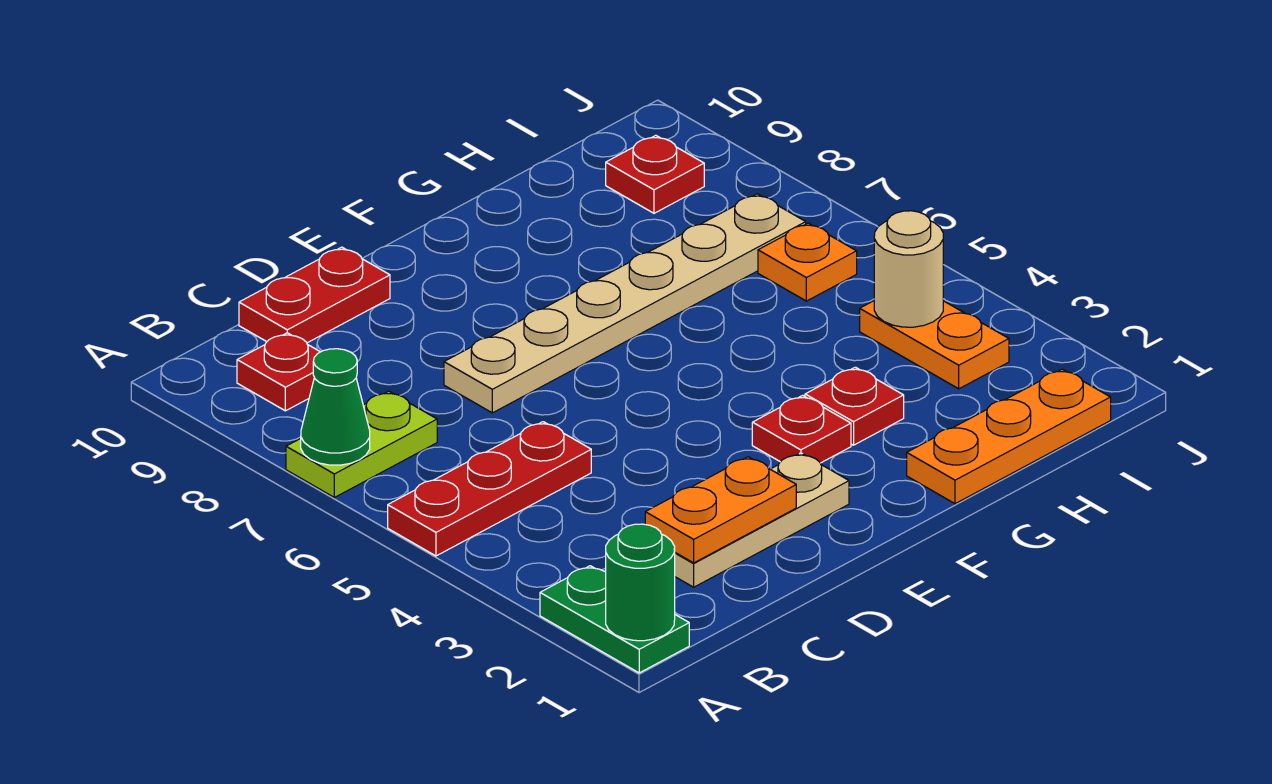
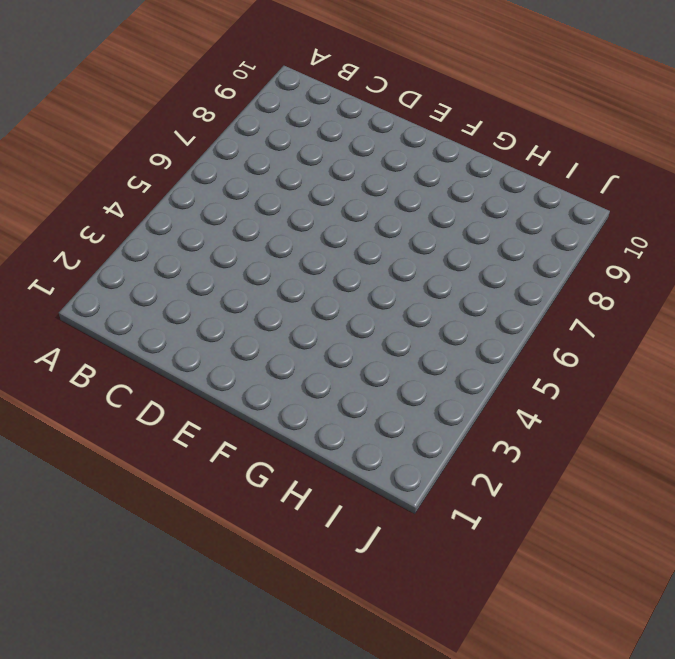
none -> green 1x2 plate [540,566,689,673]
none -> red 1x3 plate [388,422,591,556]
none -> lime 1x2 plate [286,391,437,497]

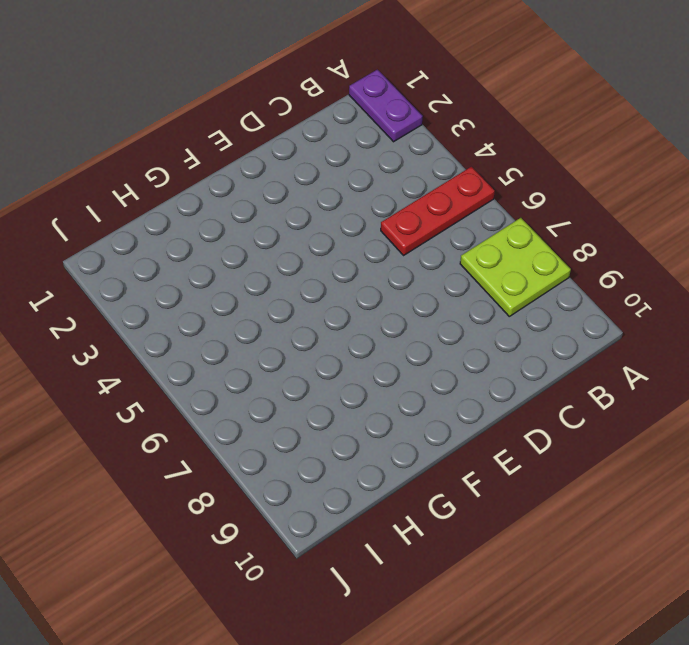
purple 1x2 plate [349,70,423,142] -> green 1x2 plate [540,566,689,673]
lime 2x2 plate [460,218,571,316] -> lime 1x2 plate [286,391,437,497]
none -> red 1x1 plate [237,333,320,411]
none -> tan 1x3 plate [675,453,849,587]
none -> red 1x2 plate [239,247,390,343]

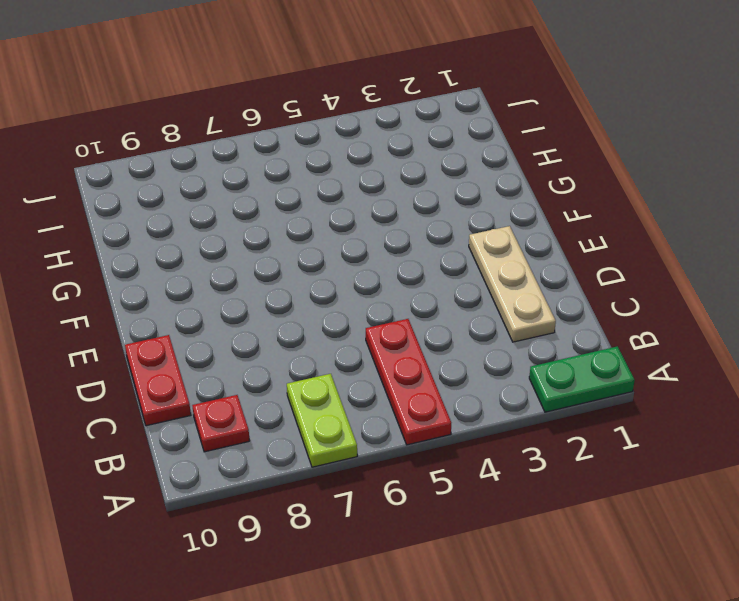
none -> tan 1x6 plate [444,194,806,413]
none -> red 1x1 plate [752,395,851,463]
none -> orange 1x3 plate [907,369,1111,504]

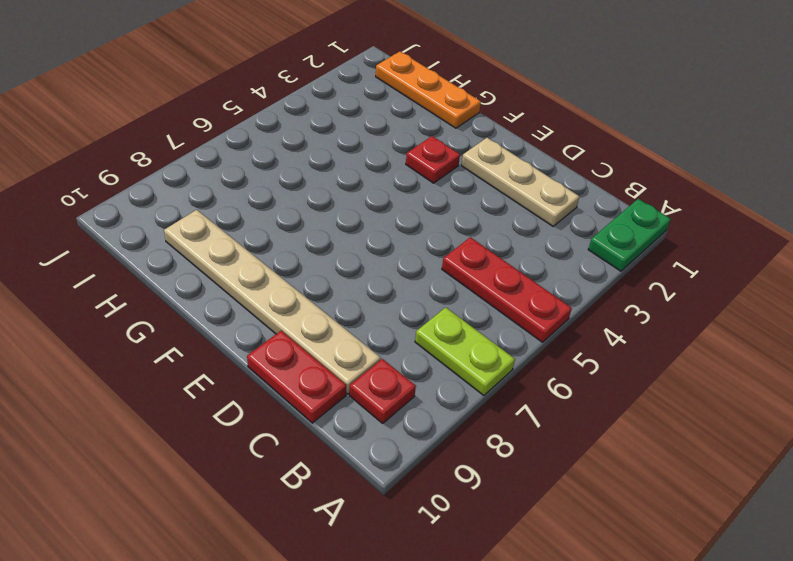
tan 1x6 plate [164,210,381,394] -> tan 1x6 plate moved to [444,194,806,413]
none -> red 1x1 plate [805,367,904,445]
none -> orange 1x2 plate [860,301,1009,389]
none -> orange 1x1 plate [758,223,857,301]

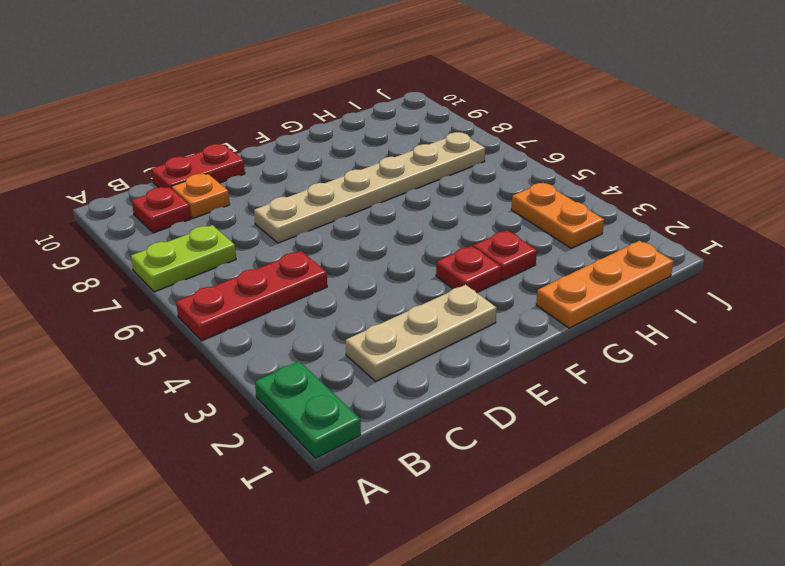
orange 1x1 plate [171,174,230,218] -> orange 1x1 plate moved to [758,223,857,301]
none -> red 1x1 plate [606,135,704,213]
none -> green 1x1 round brick [606,524,675,641]
none -> green 1x1 cone [301,349,370,465]

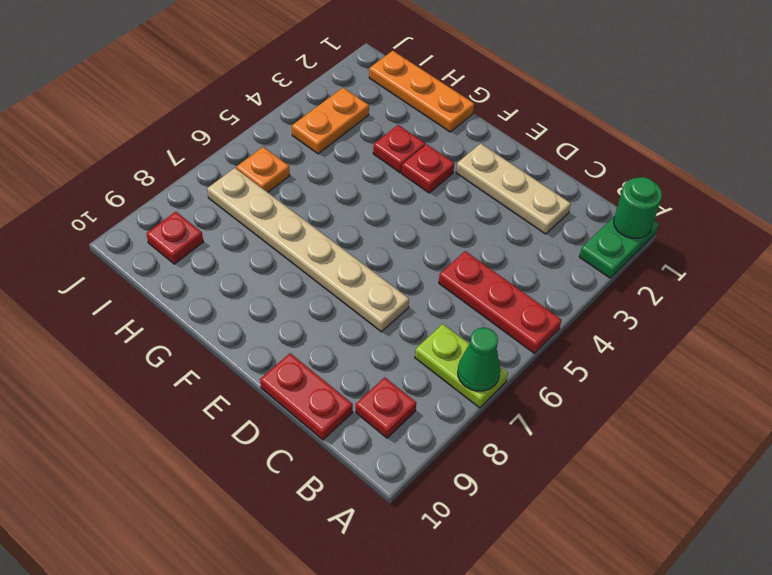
none -> orange 1x2 plate [645,457,796,563]
none -> tan 1x1 round brick [874,211,943,327]

